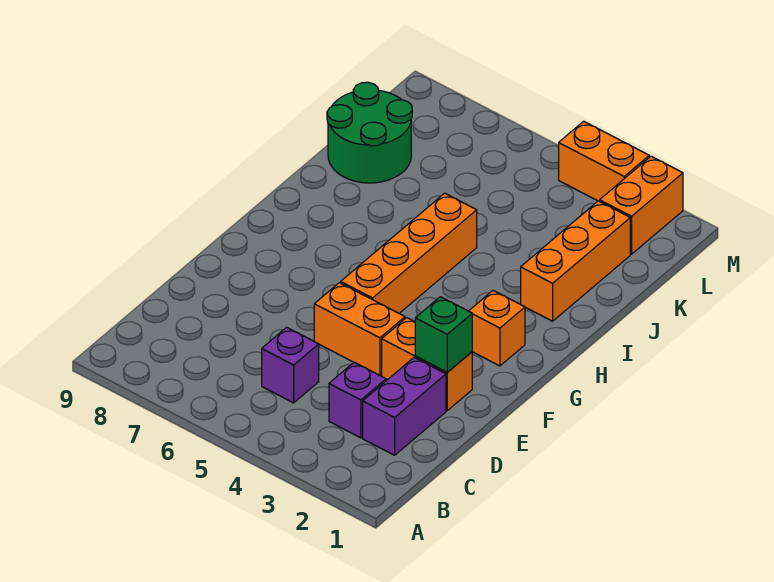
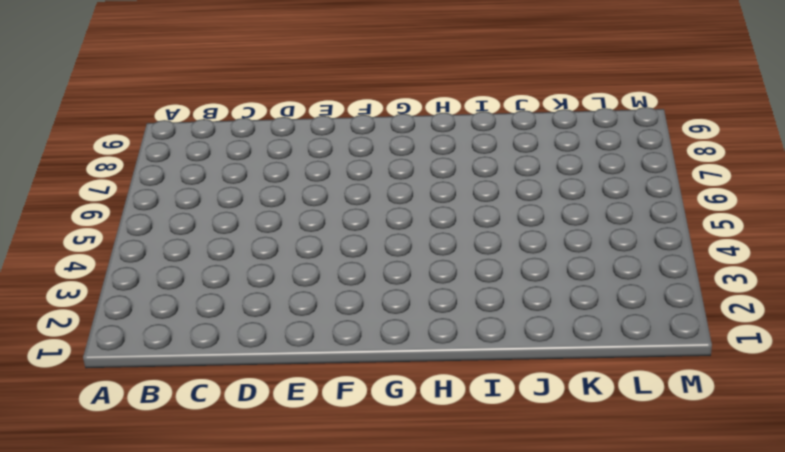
none -> purple 1x2 brick [363,358,446,455]
none -> purple 1x1 brick [329,362,386,438]
none -> purple 1x1 brick [262,327,319,403]

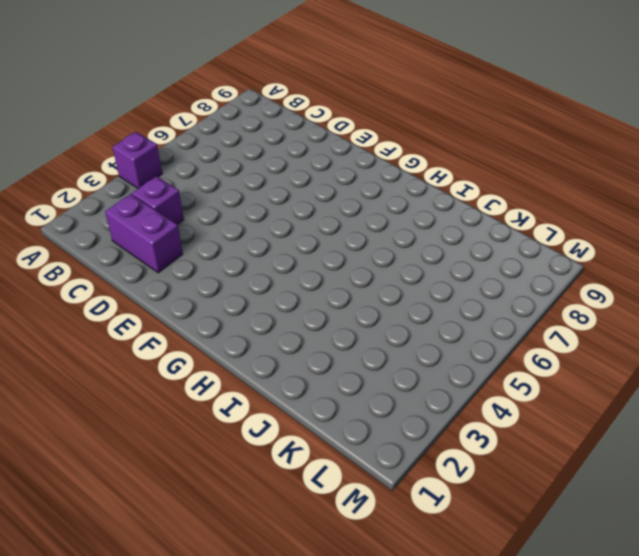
purple 1x1 brick [112,132,162,188] -> purple 1x1 brick moved to [262,327,319,403]
none -> orange 1x2 brick [382,318,472,410]
none -> orange 1x2 brick [314,283,405,375]
none -> orange 1x4 brick [341,193,477,313]

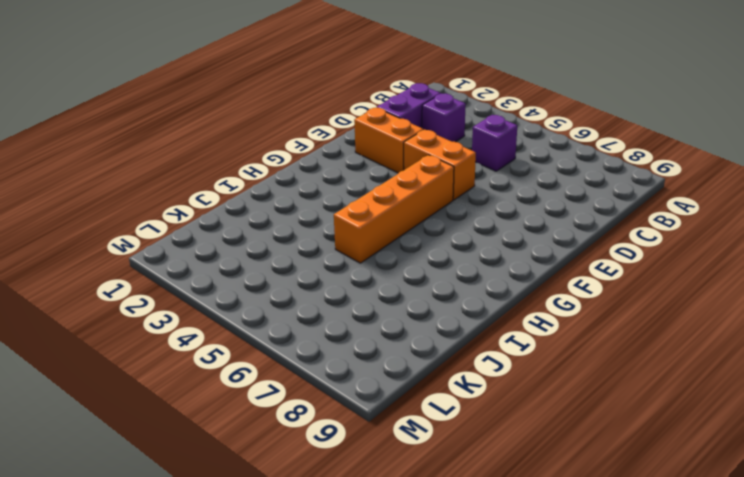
none -> orange 1x1 brick [469,291,525,366]
none -> orange 1x3 brick [521,201,630,321]
none -> green 2x2 round brick [327,82,412,183]

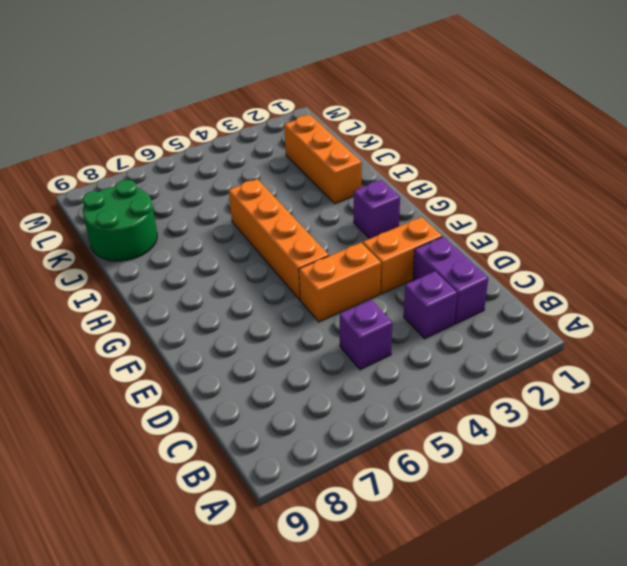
purple 1x1 brick [354,180,400,239] -> orange 1x1 brick [469,291,525,366]
none -> orange 1x2 brick [600,156,683,254]
none -> orange 1x2 brick [559,121,649,201]
none -> green 1x1 brick [415,297,472,372]

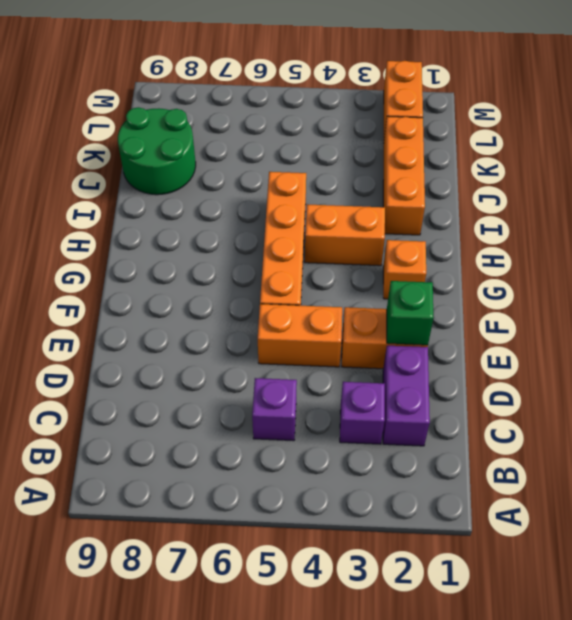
orange 1x2 brick [305,204,385,266] -> orange 1x2 brick moved to [559,121,649,201]

